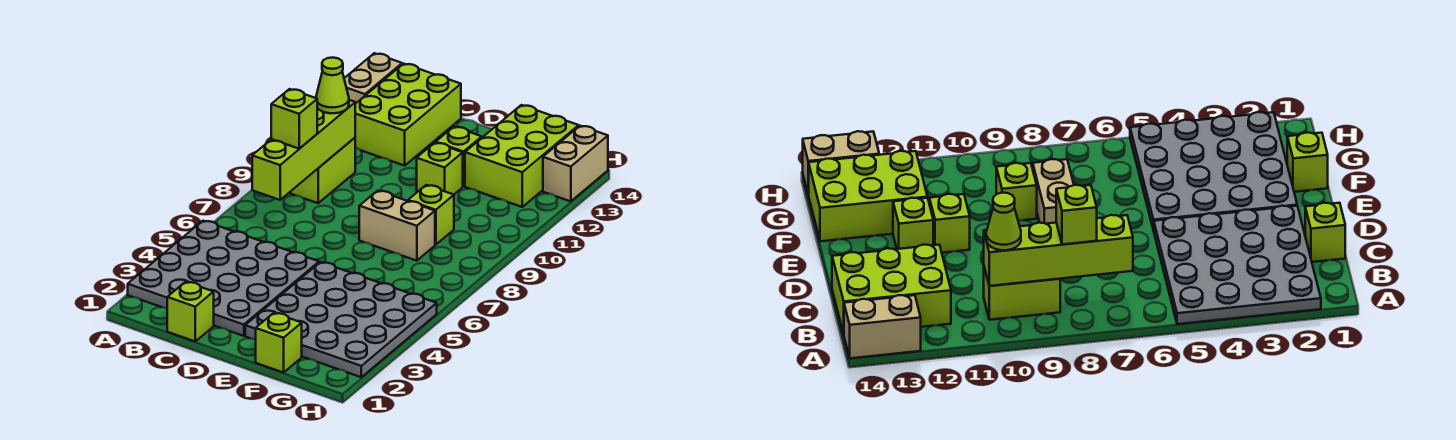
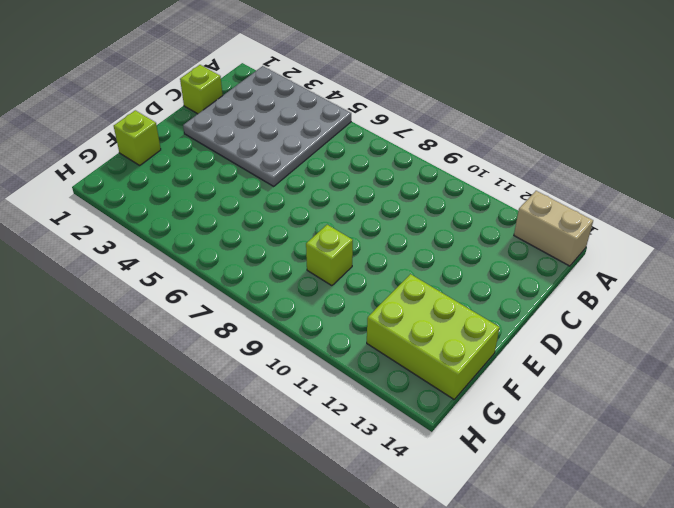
none -> lime 1x2 brick [290,138,355,203]
none -> lime 2x3 brick [355,64,461,166]
none -> grey 4x4 plate [245,262,437,377]

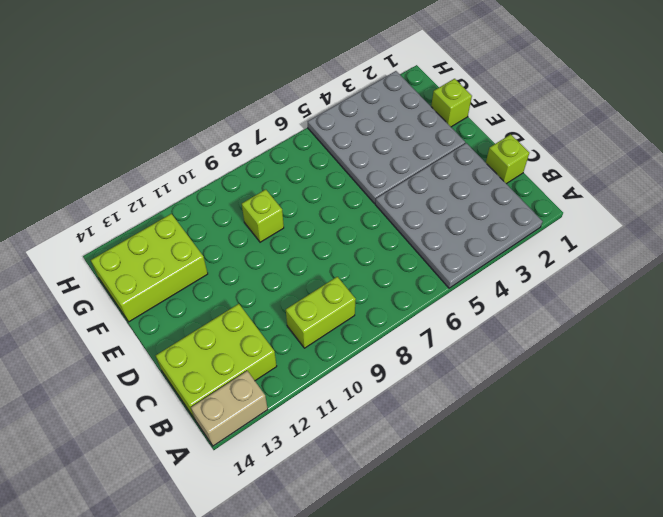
none -> tan 1x2 brick [359,191,435,261]
none -> lime 1x1 brick [417,143,463,195]
none -> lime 1x1 brick [436,127,482,186]

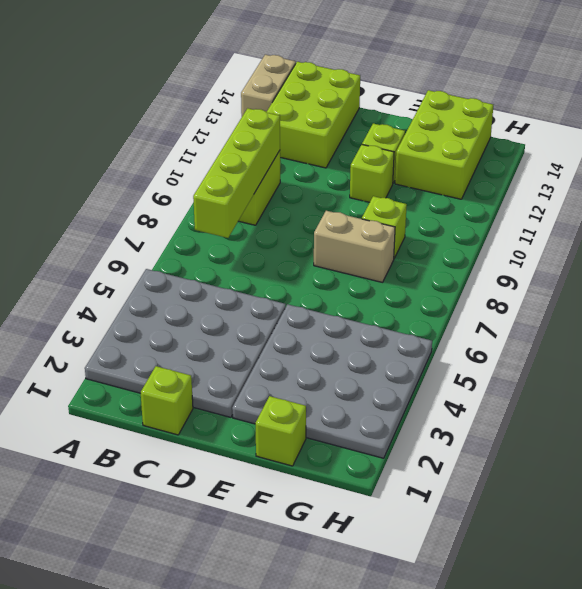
none -> tan 1x2 brick [543,126,608,201]
none -> lime 1x1 brick [271,89,317,149]
none -> lime 1x1 cone [316,58,349,113]

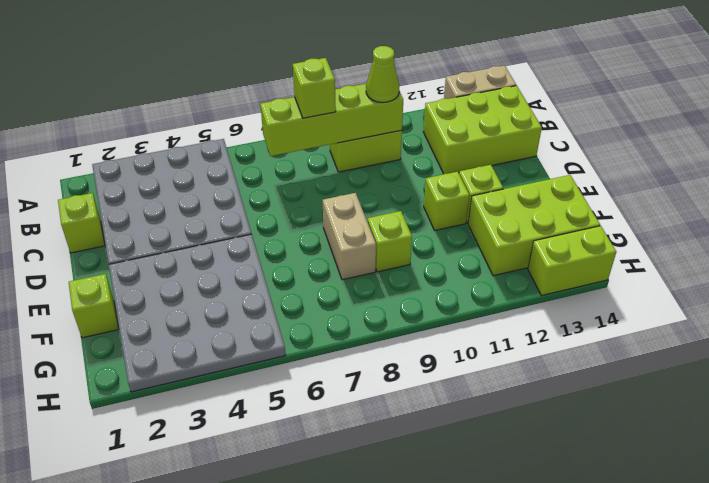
lime 1x2 brick [528,226,616,296] -> tan 1x2 brick [543,126,608,201]

